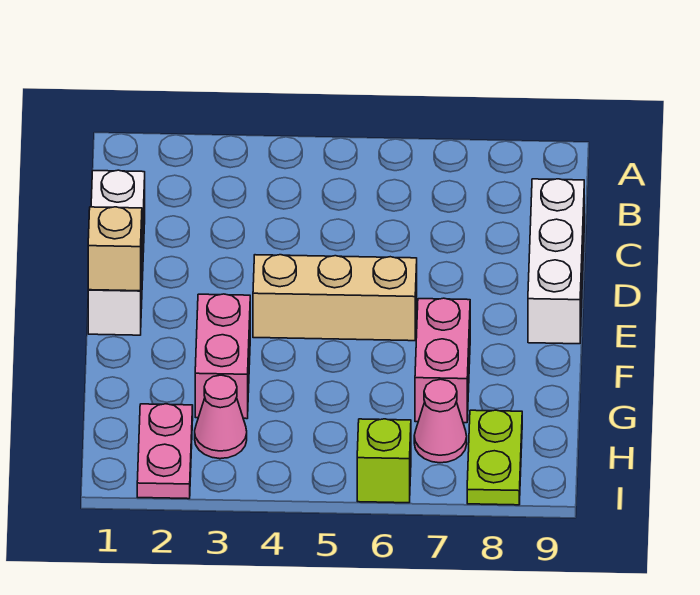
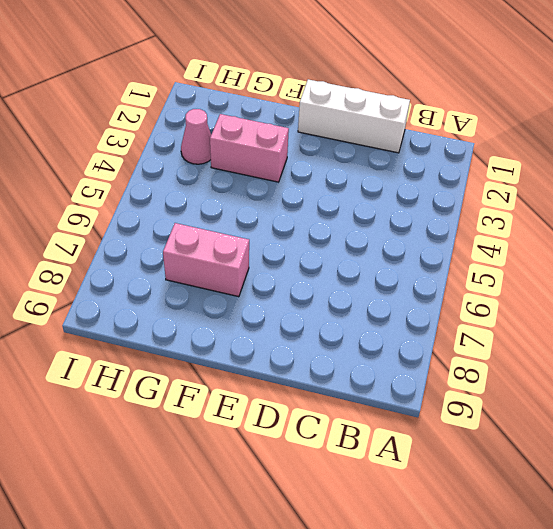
none -> white 1x3 brick [528,179,584,344]
none -> tan 1x3 brick [253,255,417,341]

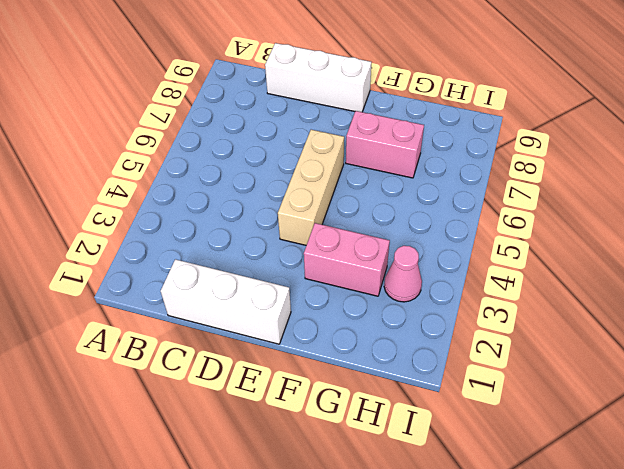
none -> pink 1x2 plate [137,404,193,499]
none -> pink 1x1 cone [414,379,467,463]

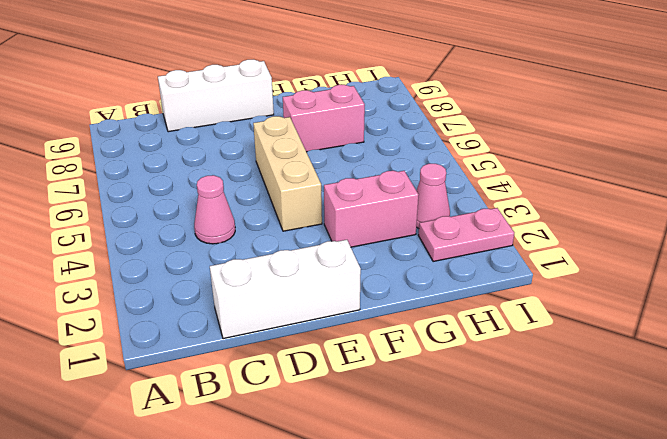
pink 1x1 cone [194,175,235,244] -> pink 1x1 cone moved to [414,379,467,463]
none -> lime 1x2 plate [467,410,522,505]
none -> lime 1x1 brick [357,419,411,503]

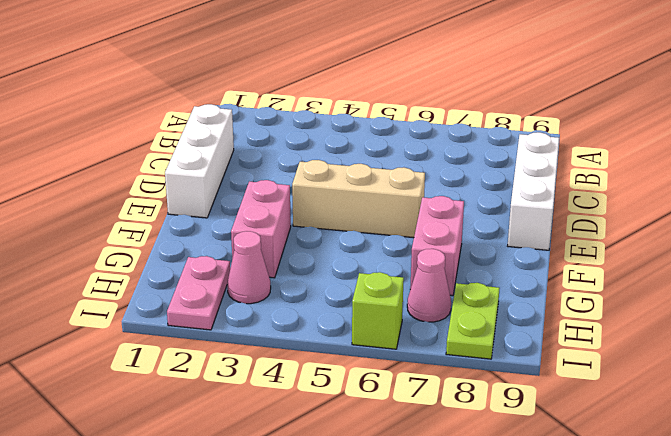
none -> tan 1x1 brick [88,207,142,291]

